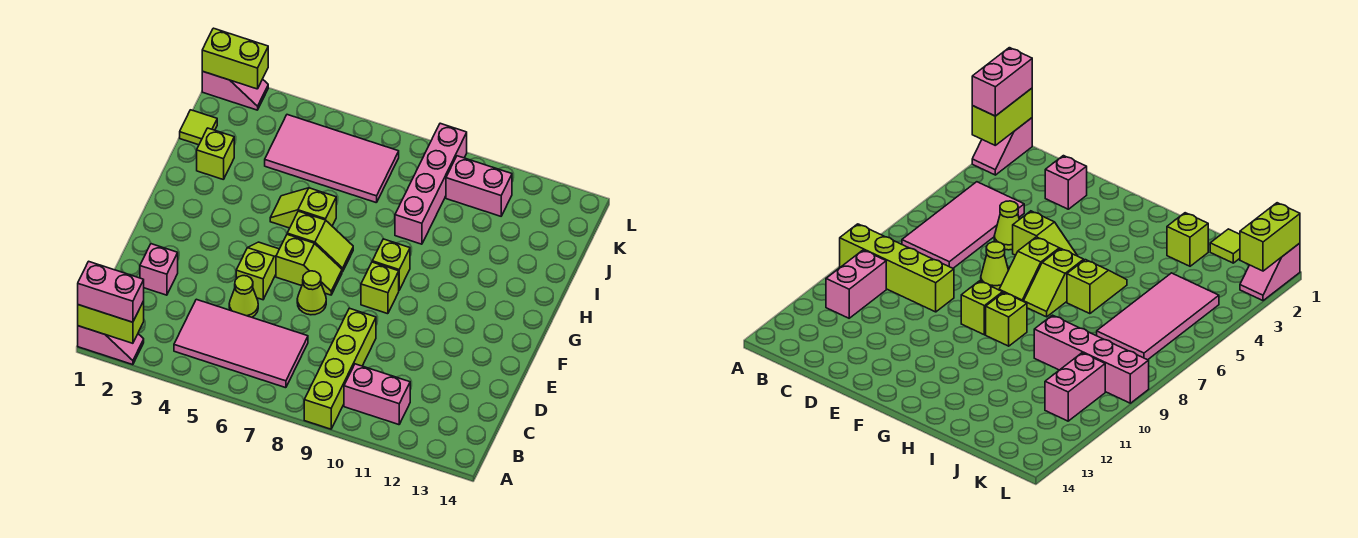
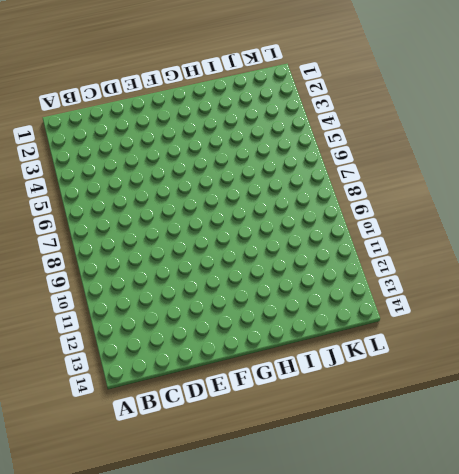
none -> pink 1x2 slope [78,326,144,365]
none -> lime 1x4 brick [304,308,376,429]
none -> pink 2x4 tile [174,299,308,388]

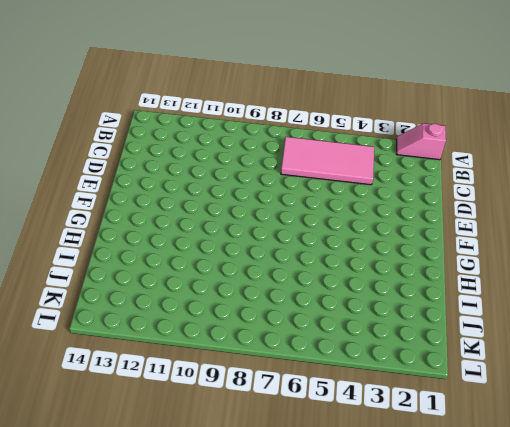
none -> lime 1x4 brick [304,308,376,429]
none -> pink 1x2 brick [344,364,410,425]
none -> pink 1x1 brick [140,244,178,295]

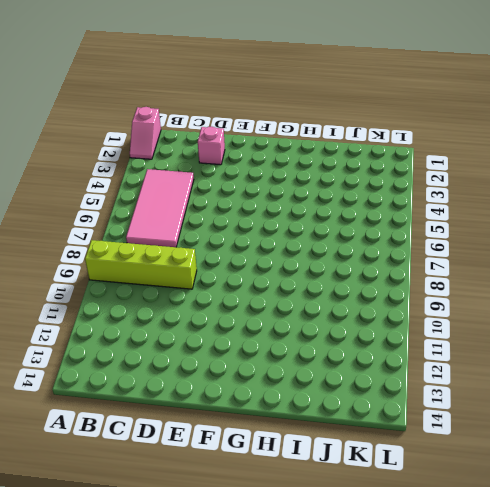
none -> pink 1x2 brick [344,364,410,425]
none -> lime 1x1 cone [229,276,258,317]
none -> lime 1x2 slope [236,242,279,300]

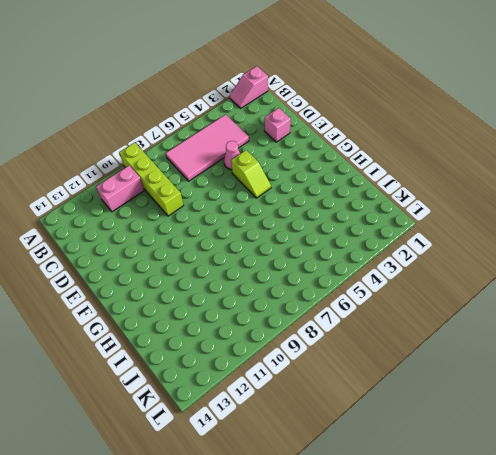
pink 1x1 cone [224,141,240,170] -> lime 1x1 cone [229,276,258,317]
none -> lime 1x1 cone [297,271,326,315]
none -> lime 1x2 slope [276,235,342,295]
none -> lime 1x1 brick [361,262,399,314]

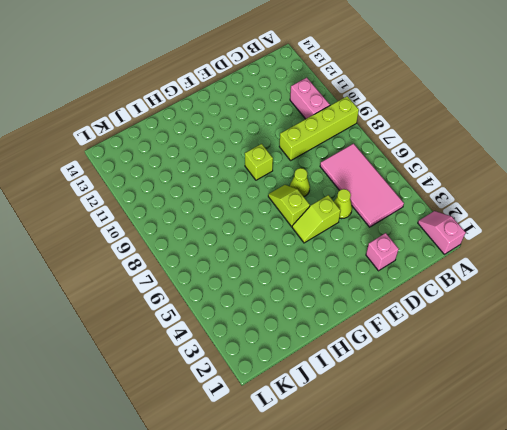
none -> lime 1x2 slope [287,211,353,272]
none -> lime 1x1 brick [372,239,410,290]
none -> lime 1x2 slope [270,188,336,228]

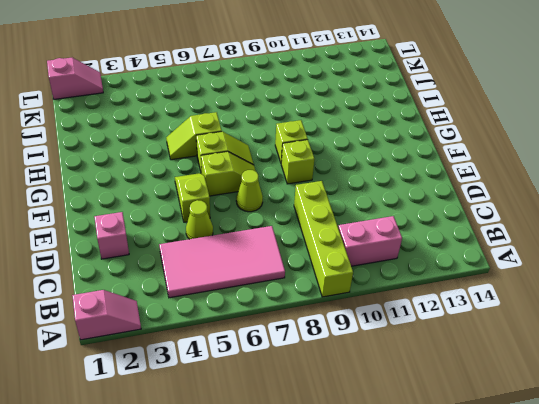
none -> lime 1x1 brick [197,128,234,180]
none -> pink 1x4 brick [395,123,467,244]
none -> lime 1x1 tile [180,110,217,145]

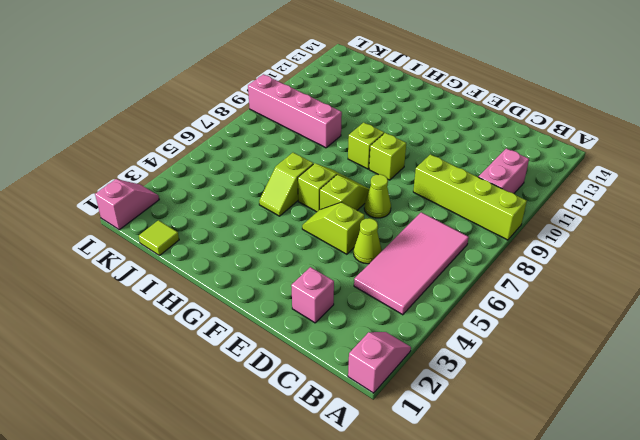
none -> lime 1x1 brick [197,128,234,180]
none -> pink 2x4 tile [265,115,399,203]
none -> pink 1x2 brick [446,156,512,216]

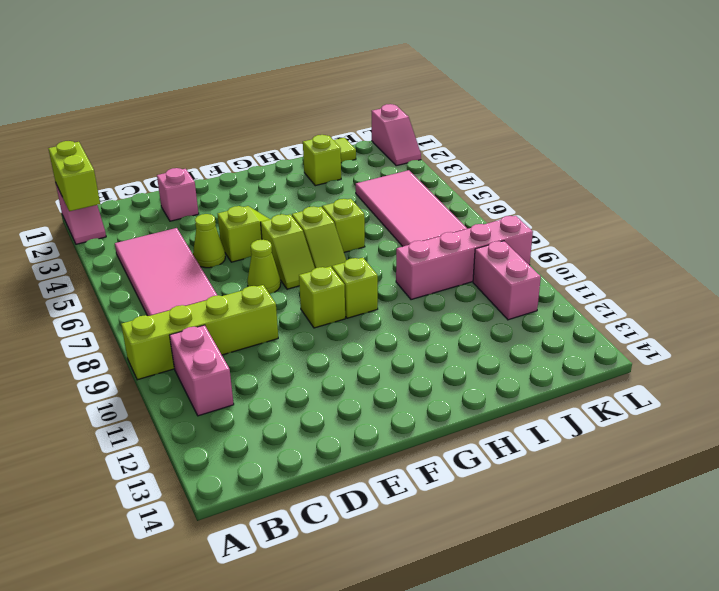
none -> lime 1x2 brick [202,28,268,89]
none -> pink 1x2 brick [78,261,144,322]

